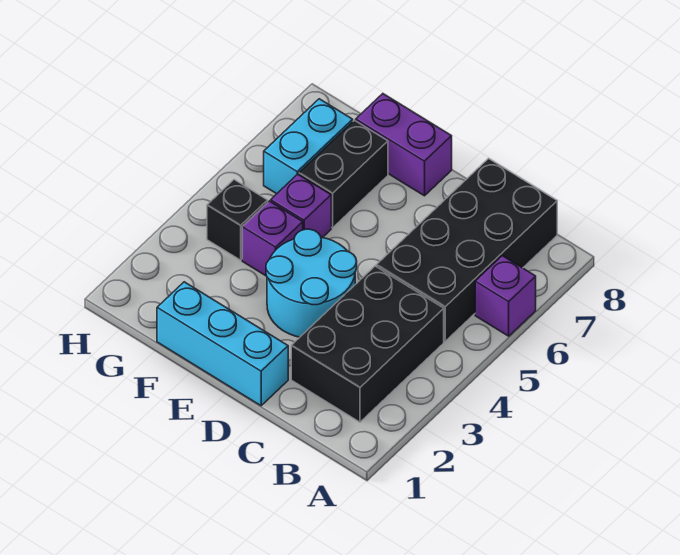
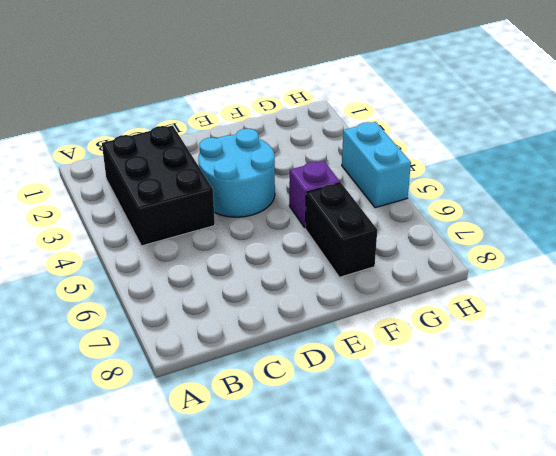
cyan 1x2 brick [342,122,411,208] -> cyan 1x2 brick moved to [264,99,353,194]
none -> purple 1x1 brick [475,256,536,336]
none -> black 2x4 brick [376,159,557,341]

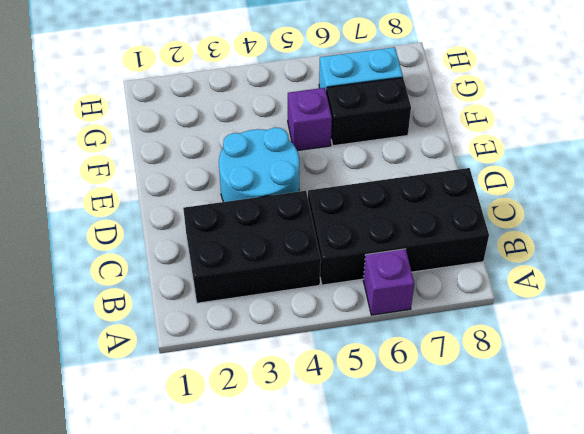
none -> cyan 1x3 brick [157,282,288,406]
none -> purple 1x2 brick [356,94,452,196]

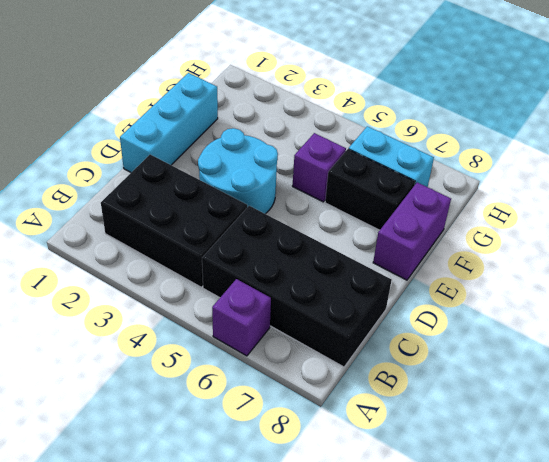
none -> purple 1x1 brick [242,201,303,276]
none -> black 1x1 brick [207,180,268,260]

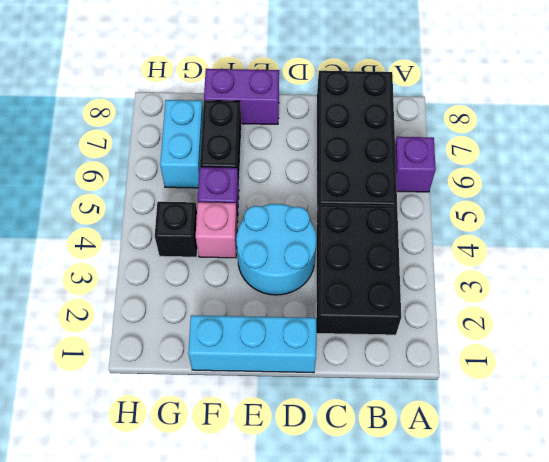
pink 1x1 brick [196,202,237,258] -> purple 1x1 brick [242,201,303,276]

